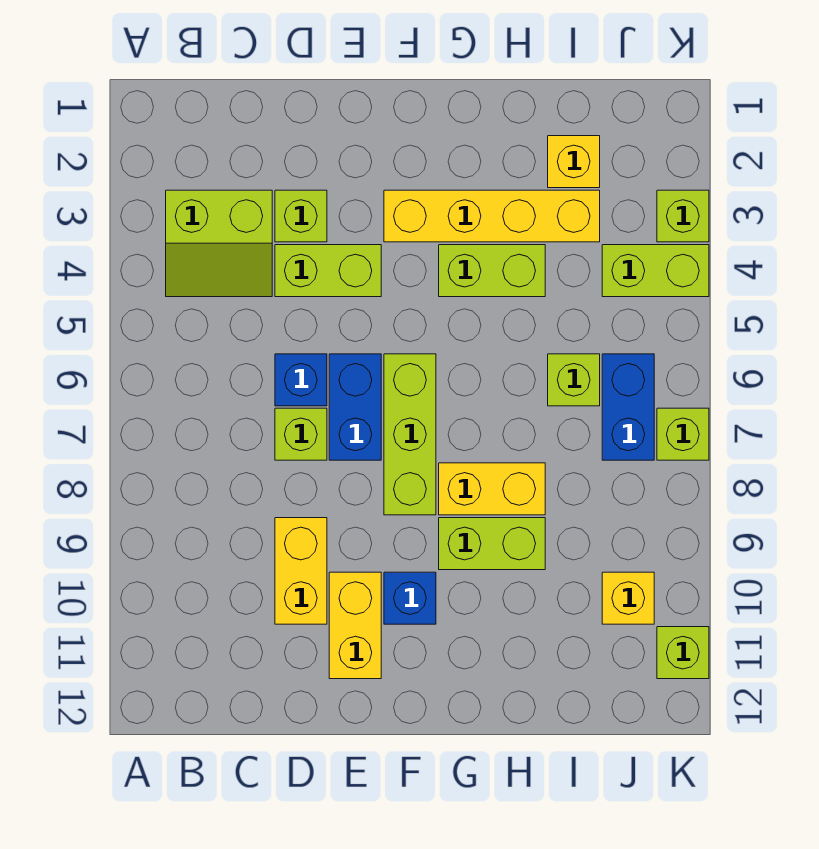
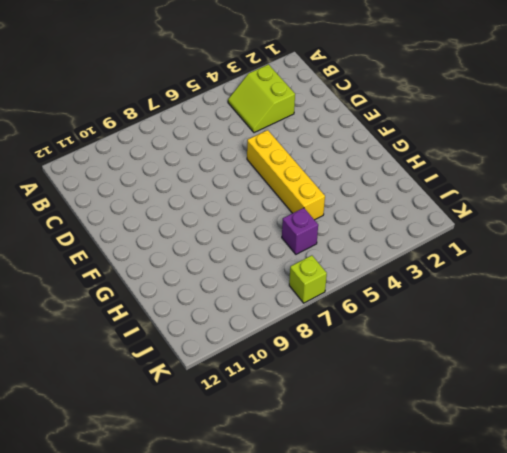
yellow 1x4 brick [247,130,325,220] -> yellow 1x4 brick moved to [384,190,600,242]
purple 1x1 brick [282,208,318,254] -> lime 1x1 brick [548,354,600,406]
none -> lime 1x1 brick [275,190,327,242]
none -> lime 1x2 brick [275,245,381,297]
none -> blue 1x1 brick [275,354,327,406]

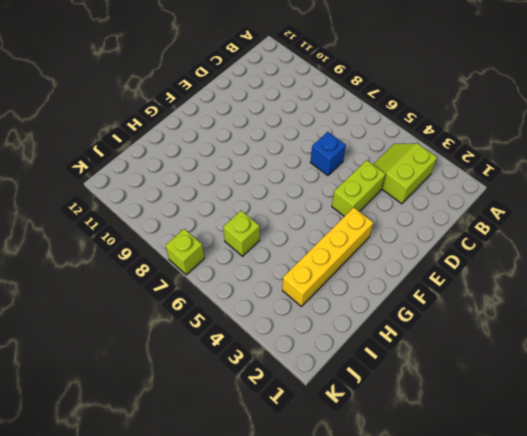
none -> lime 1x1 brick [275,190,327,242]
none -> lime 1x1 brick [275,408,327,460]
none -> yellow 1x2 brick [275,518,327,624]

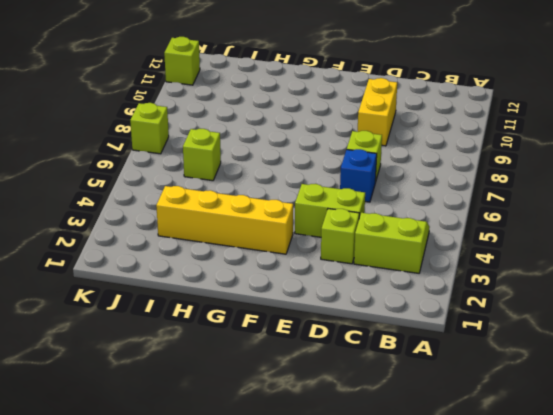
none -> blue 1x2 brick [329,354,381,460]
none -> yellow 1x2 brick [329,572,381,679]
none -> lime 1x3 brick [384,354,436,515]

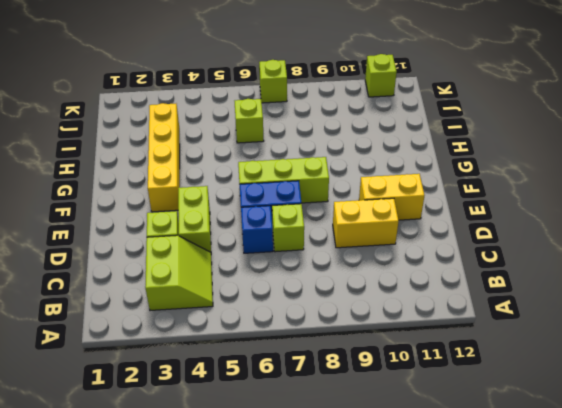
none -> blue 1x1 brick [384,572,436,624]
none -> lime 1x2 brick [439,245,545,297]
none -> yellow 1x2 brick [439,463,545,515]

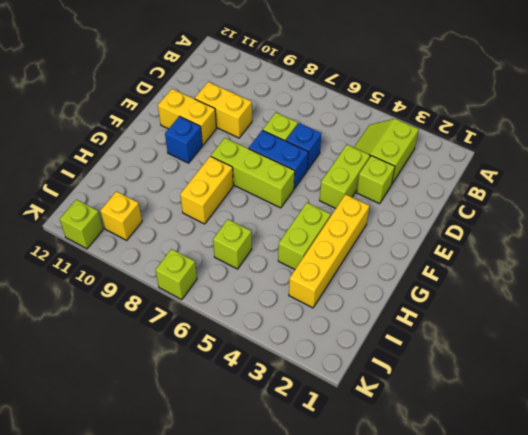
none -> lime 1x2 brick [439,518,545,570]
none -> yellow 1x1 brick [548,136,600,188]
none -> lime 1x2 brick [602,245,709,297]

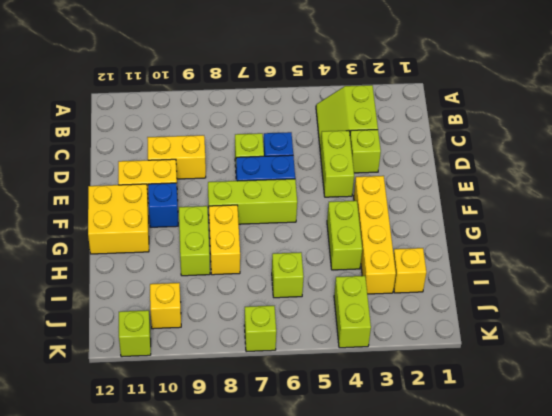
yellow 2x2 brick [88,184,149,254] -> none
none -> blue 1x2 brick [602,354,654,460]
none -> lime 1x1 brick [657,190,709,242]

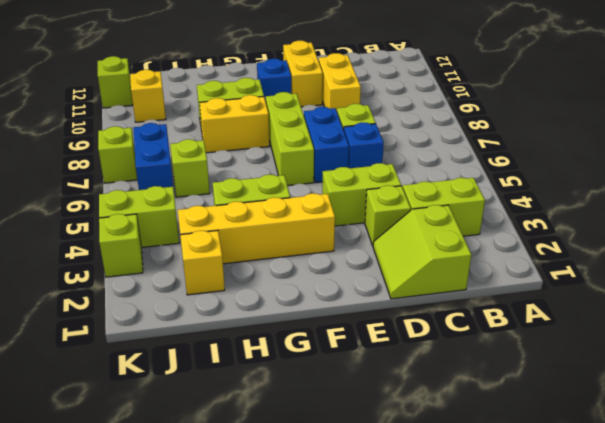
lime 2x2 slope [373,205,471,299] -> none

